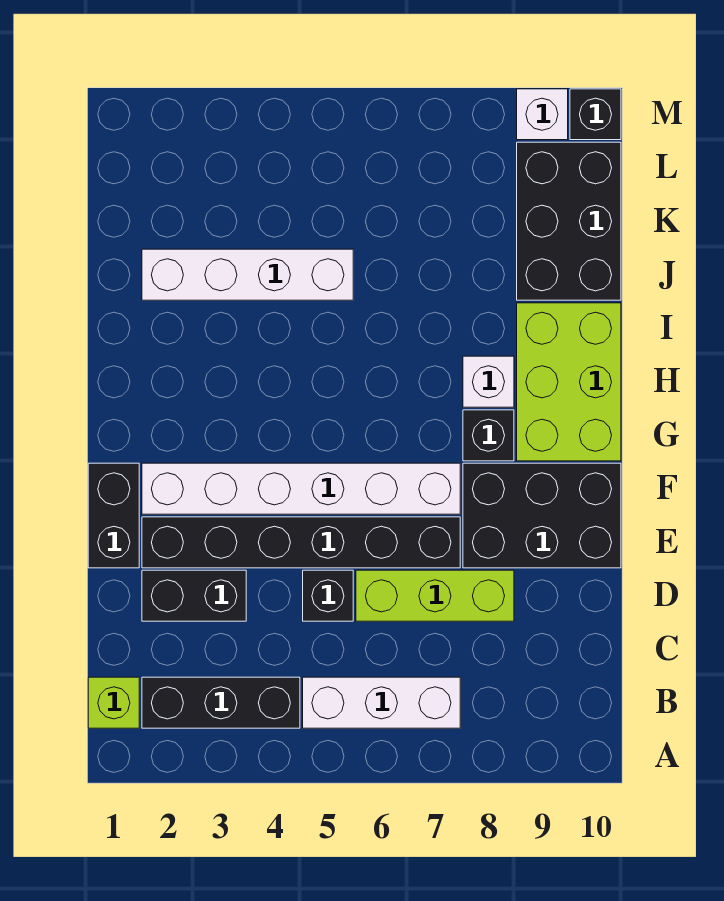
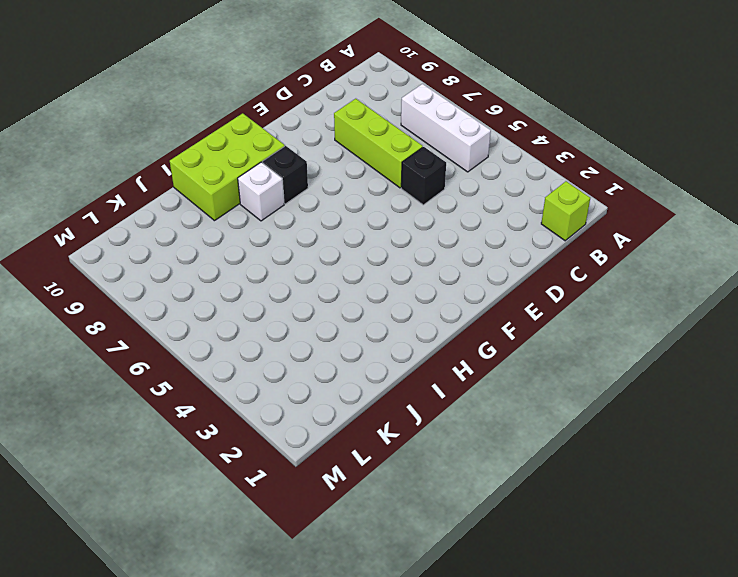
none -> black 1x3 brick [142,677,300,728]
none -> black 1x2 brick [142,570,246,621]
none -> black 1x2 brick [88,463,139,568]

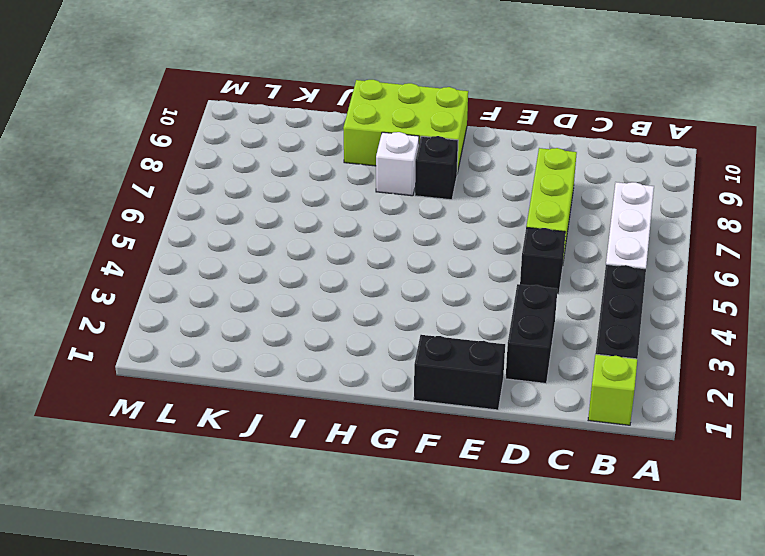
none -> black 1x6 brick [142,517,460,568]
none -> black 2x3 brick [463,463,621,568]
none -> white 1x6 brick [142,463,460,514]

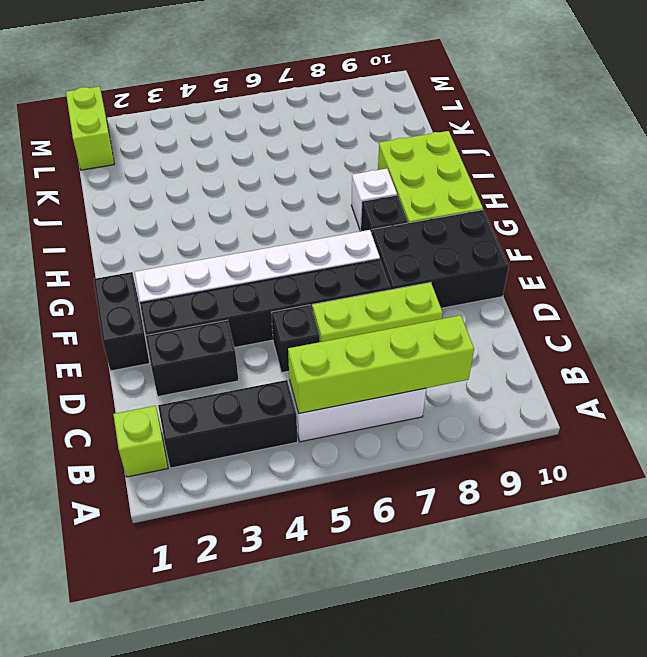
lime 1x4 brick [288,315,474,413] -> none
lime 1x2 brick [66,86,114,170] -> none
none -> white 1x4 brick [142,249,353,300]
none -> black 2x3 brick [517,142,621,300]
none -> white 1x1 brick [517,89,568,140]

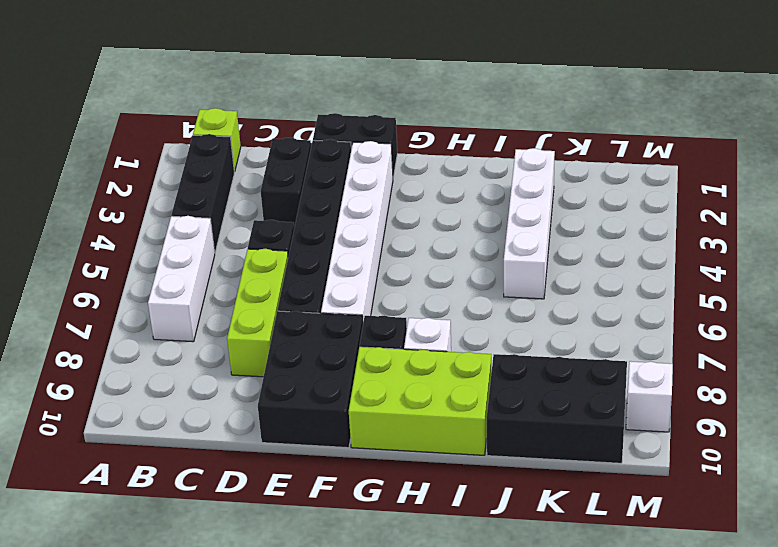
none -> black 1x1 brick [570,89,621,140]

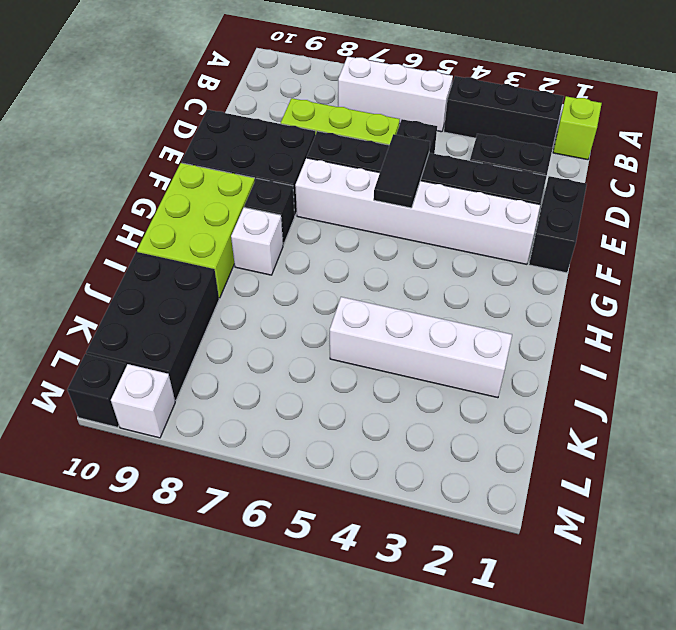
black 1x2 tile [374,134,430,208] -> none

